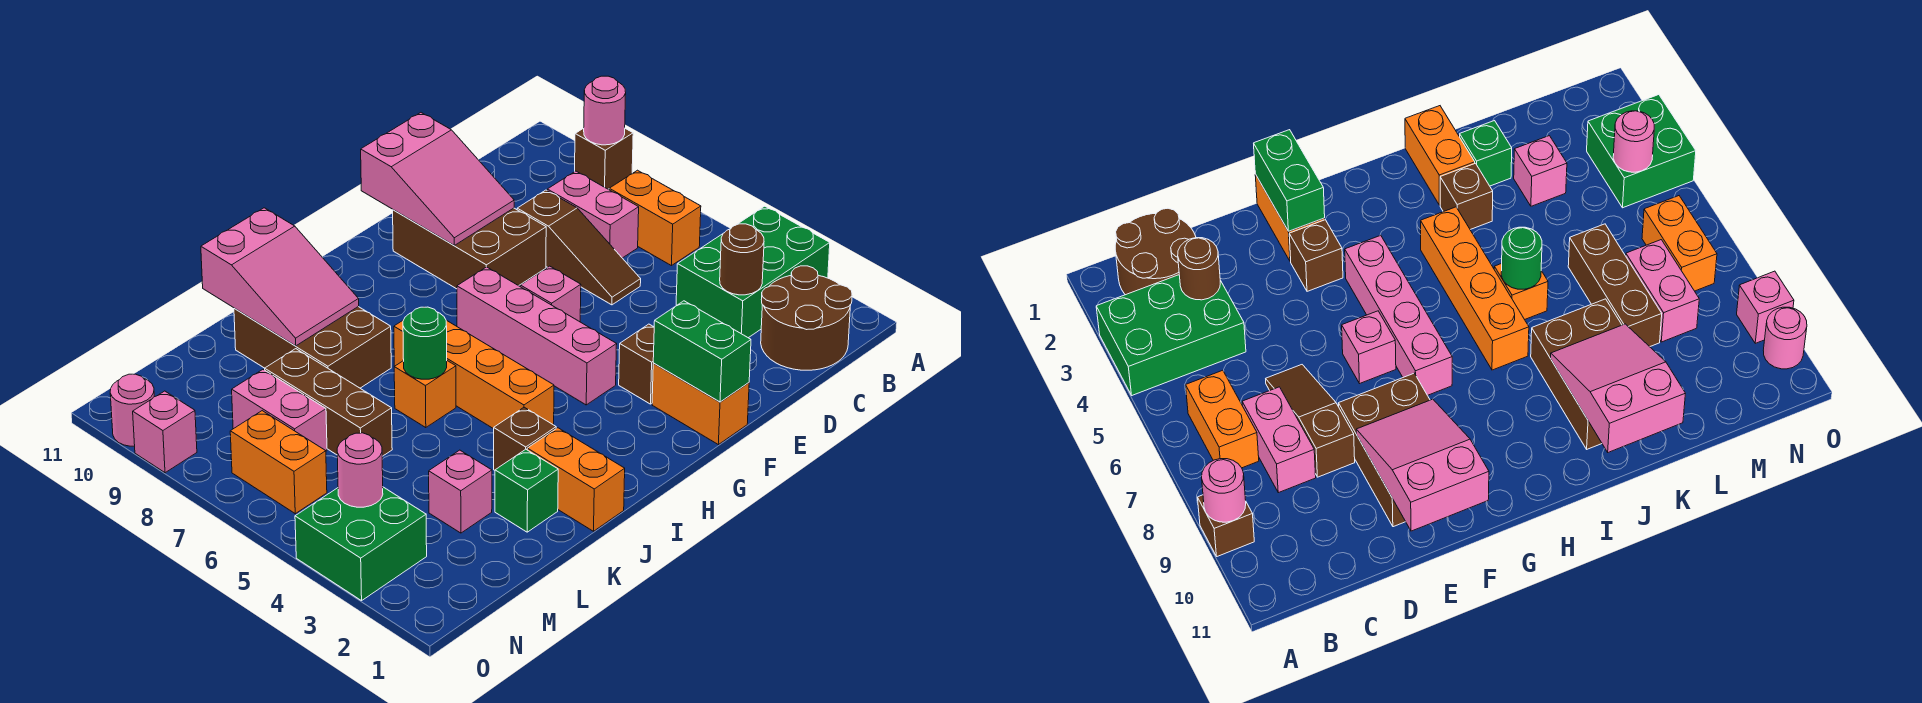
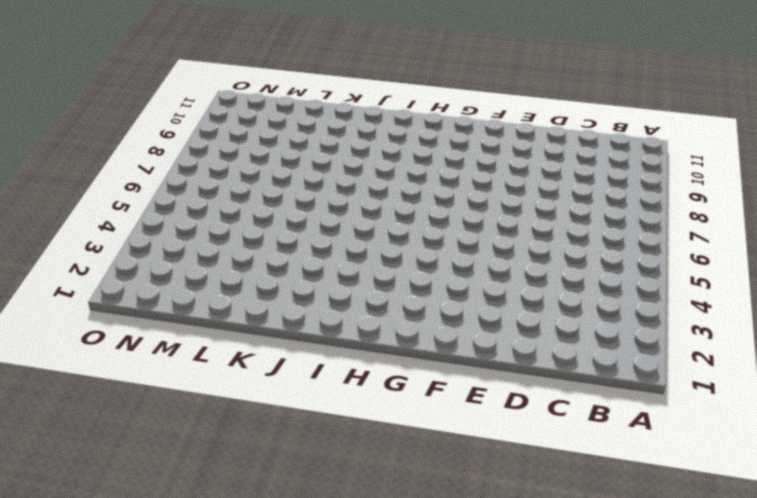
none -> green 2x3 brick [676,206,830,338]
none -> brown 1x1 brick [575,128,633,189]
none -> brown 2x2 round brick [761,266,852,370]
none -> orange 1x2 brick [609,170,701,266]

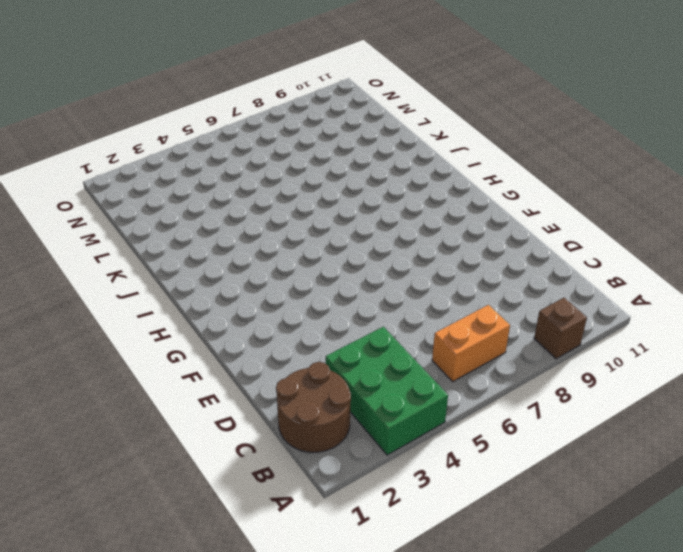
none -> pink 1x2 brick [547,171,639,258]
none -> brown 1x3 slope [517,190,641,305]
none -> brown 2x3 brick [393,208,546,289]
none -> orange 1x2 brick [652,364,749,445]

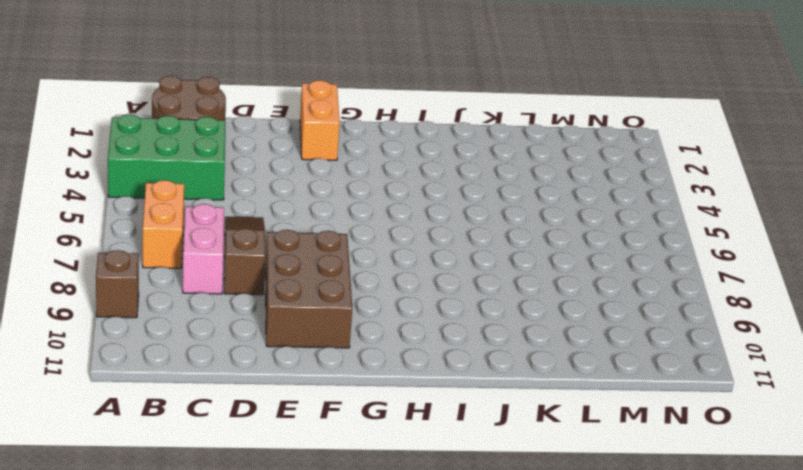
none -> brown 1x1 brick [619,324,654,404]
none -> pink 1x1 brick [520,266,581,322]
none -> pink 1x4 brick [457,267,617,405]
none -> orange 1x4 brick [394,320,554,429]

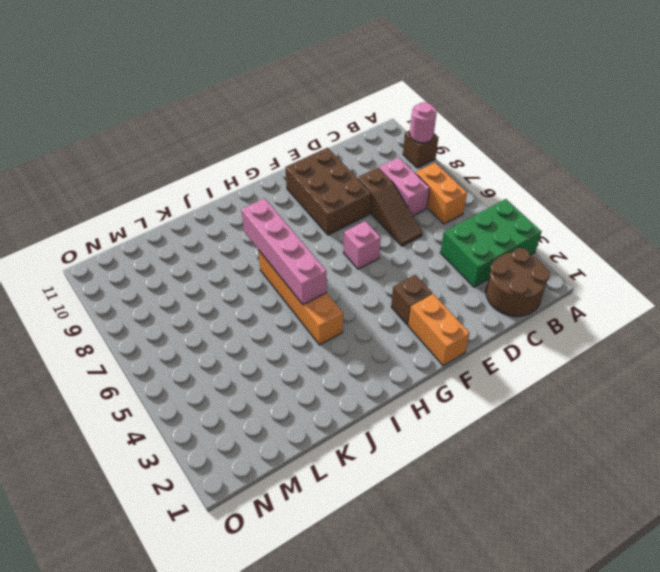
pink 1x4 brick [241,198,327,305] -> pink 1x4 brick moved to [457,267,617,405]
none -> orange 1x2 brick [527,428,625,531]
none -> brown 1x1 brick [494,407,556,470]
none -> orange 1x1 brick [394,361,456,428]
none -> brown 2x3 brick [234,307,391,388]

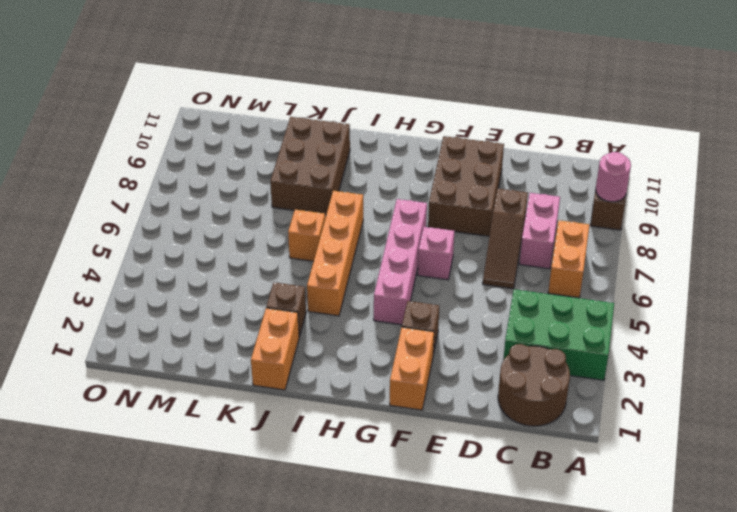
none -> green 1x1 brick [495,449,558,532]
none -> pink 1x1 brick [429,450,492,533]
none -> brown 1x3 brick [265,349,392,456]
none -> pink 1x2 brick [232,370,327,451]

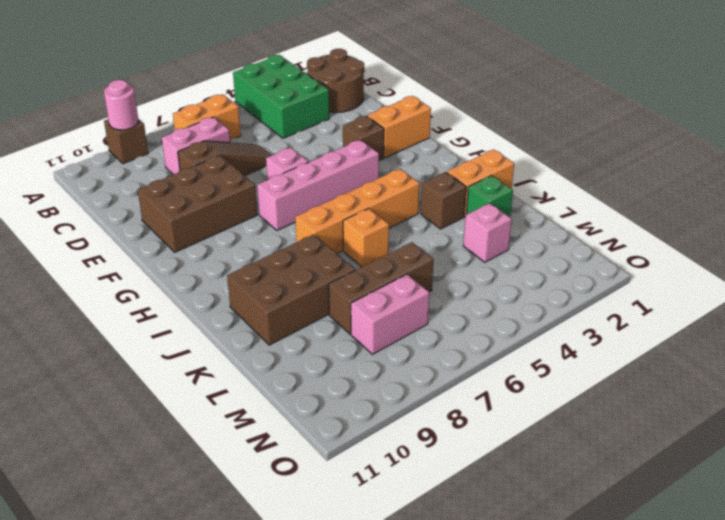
none -> green 2x2 brick [295,487,427,601]
none -> orange 1x2 brick [230,411,327,514]
none -> pink 1x1 brick [133,391,197,473]
none -> pink 1x1 round brick [110,374,154,446]

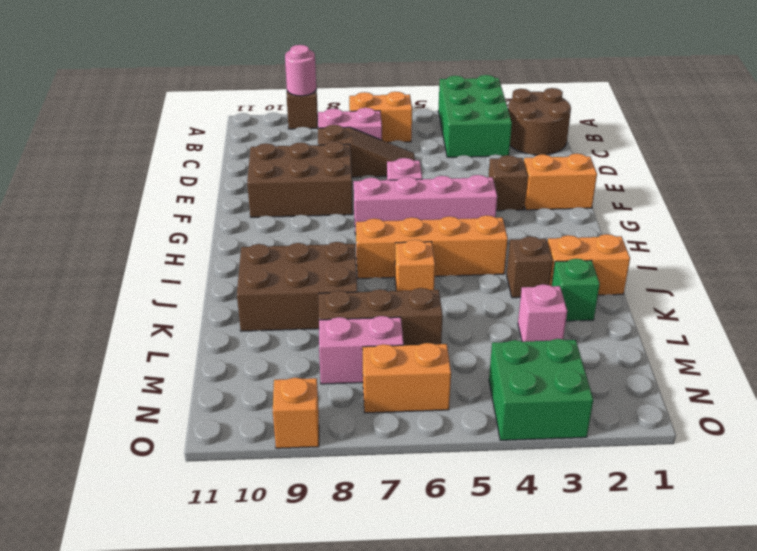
orange 1x1 brick [273,378,319,448] -> pink 1x1 brick [133,391,197,473]
none -> pink 1x1 round brick [110,374,154,446]
none -> brown 1x1 round brick [720,224,764,295]
none -> pink 2x3 slope [361,113,514,245]
none -> green 1x2 brick [653,301,751,402]

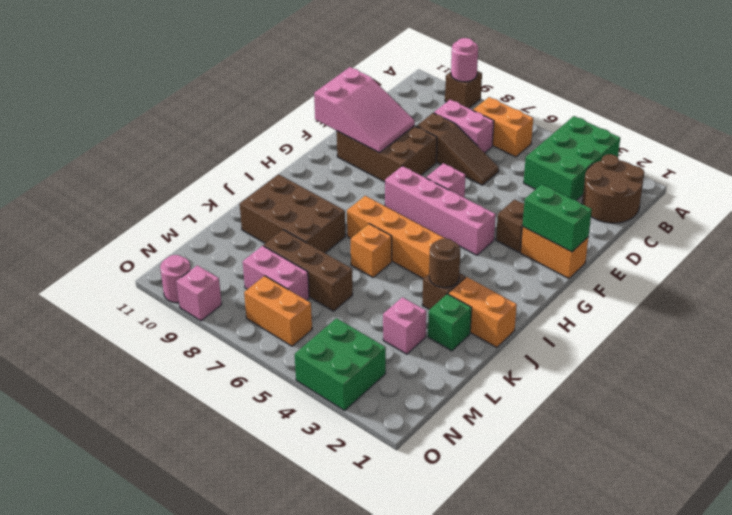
brown 1x1 round brick [429,238,460,288] -> brown 1x1 round brick moved to [720,224,764,295]
none -> green 1x1 round brick [403,307,447,379]
none -> pink 2x3 slope [201,208,359,346]
none -> pink 1x1 round brick [337,433,383,507]

